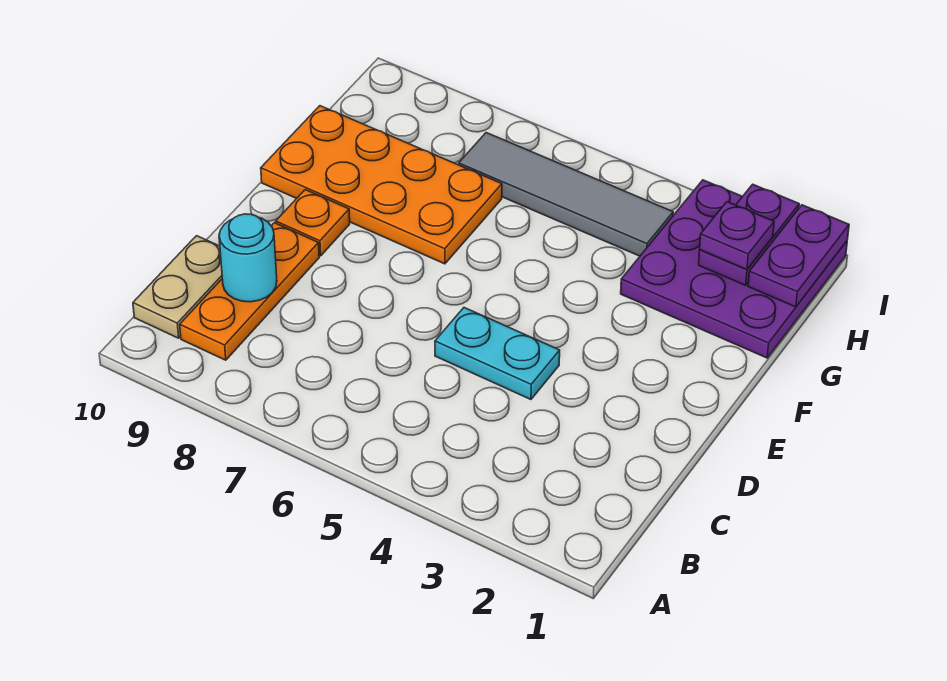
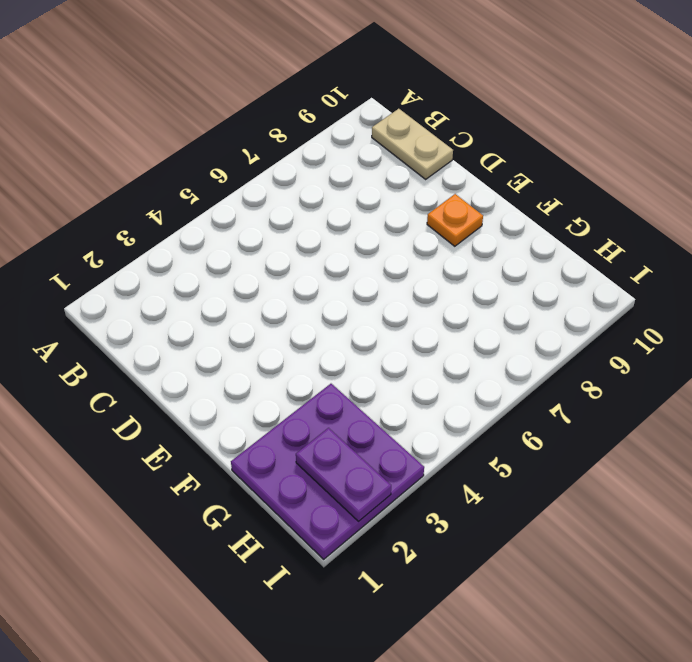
none -> orange 1x3 plate [180,223,319,360]
none -> cyan 1x2 plate [435,308,560,399]

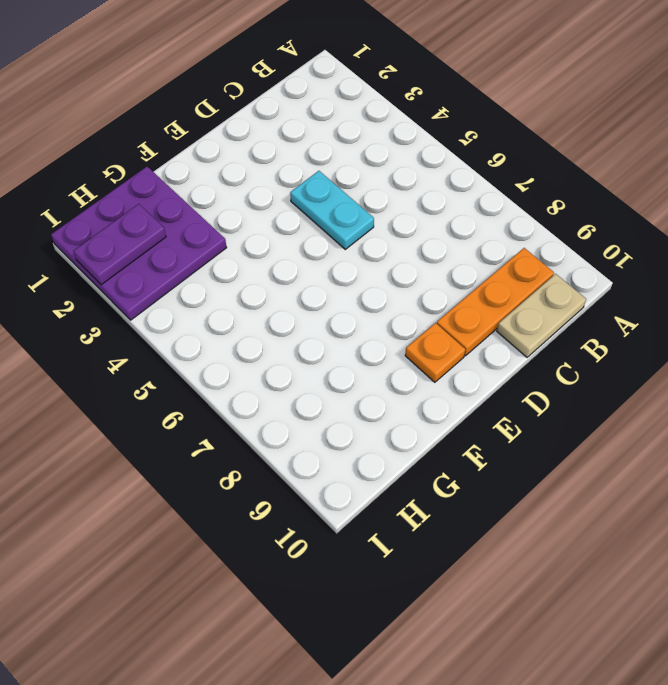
none -> orange 2x4 plate [261,106,502,264]
none -> grey 1x4 tile [459,133,673,256]

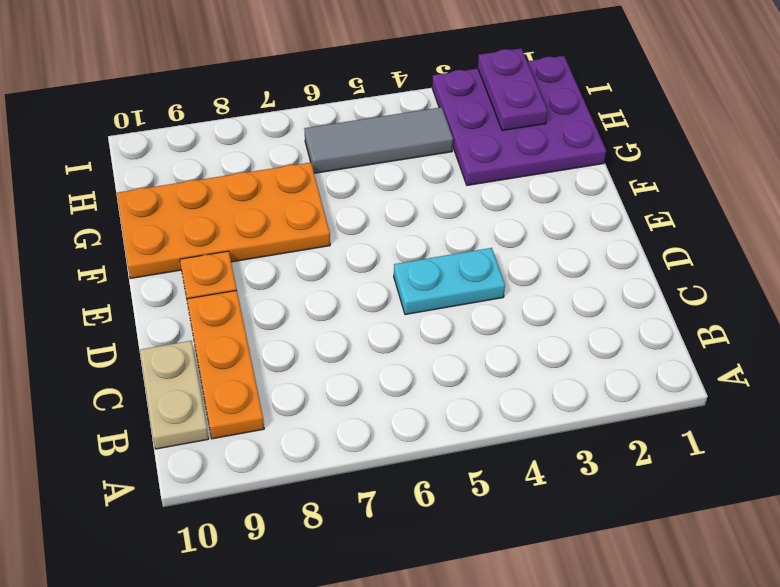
grey 1x3 tile [304,107,453,173] -> grey 1x4 tile [459,133,673,256]
none -> cyan 1x1 round brick [219,214,277,302]
none -> purple 1x2 plate [748,205,849,307]

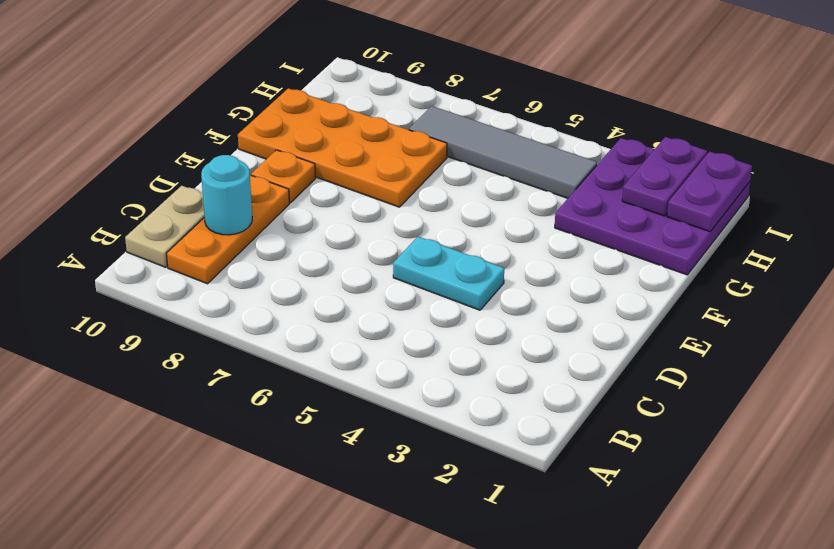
none -> purple 1x1 plate [700,202,774,269]

